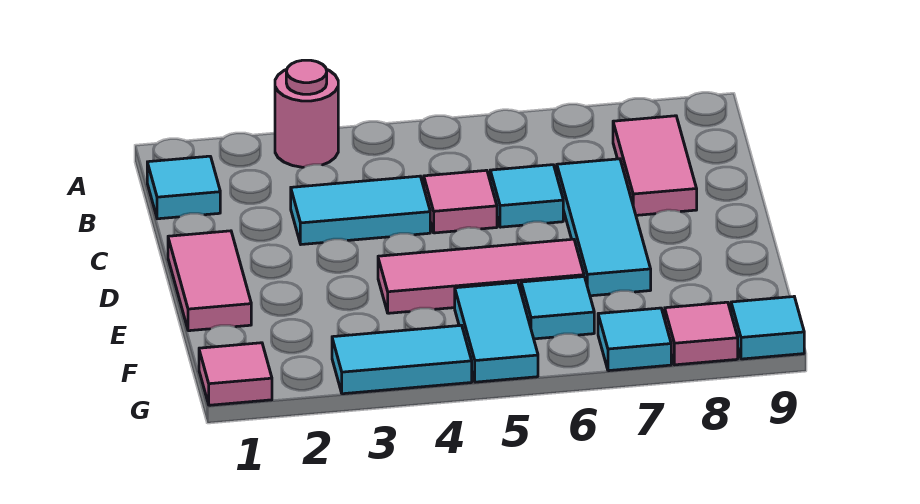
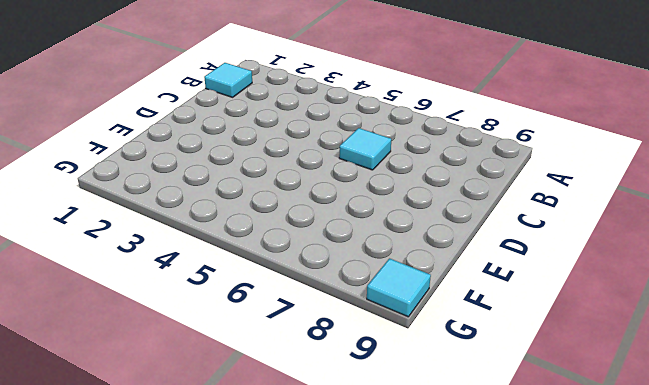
none -> pink 1x1 round brick [275,60,338,167]
none -> pink 1x2 tile [613,116,697,215]
none -> cyan 1x2 tile [291,176,430,244]

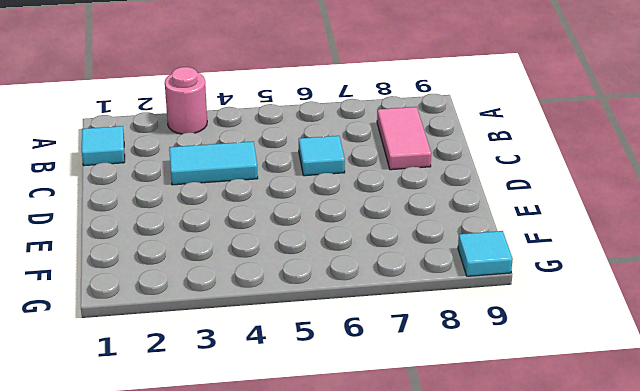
none -> pink 1x1 tile [424,170,497,233]
none -> cyan 1x3 tile [557,159,651,296]
none -> pink 1x2 tile [168,231,251,331]

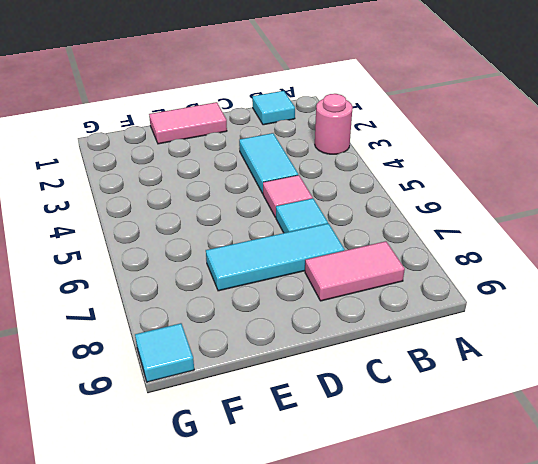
none -> pink 1x3 tile [378,239,584,313]
none -> cyan 1x2 tile [455,282,538,382]
none -> cyan 1x1 tile [521,277,594,339]

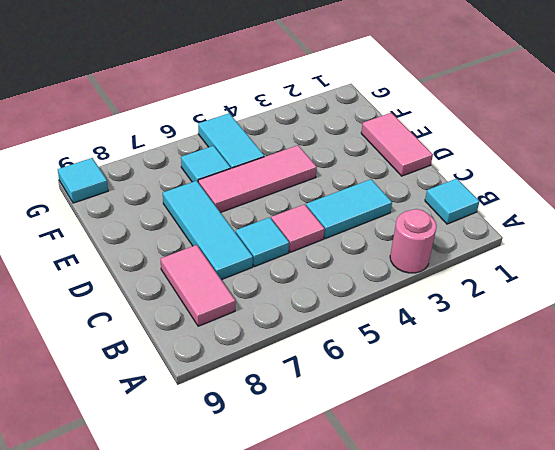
none -> pink 1x1 tile [199,343,272,405]
none -> cyan 1x2 tile [332,325,472,394]
none -> cyan 1x1 tile [598,308,671,371]

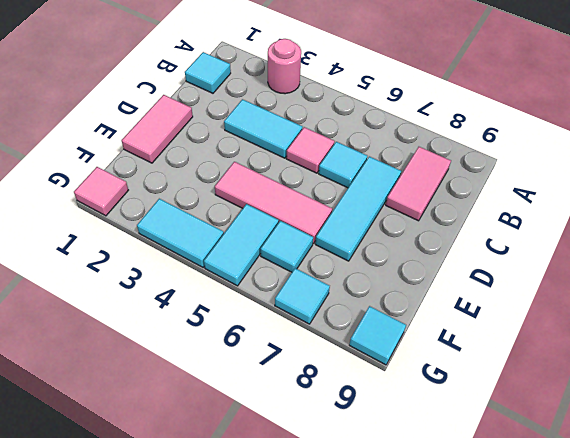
none -> pink 1x1 tile [665,302,738,365]

